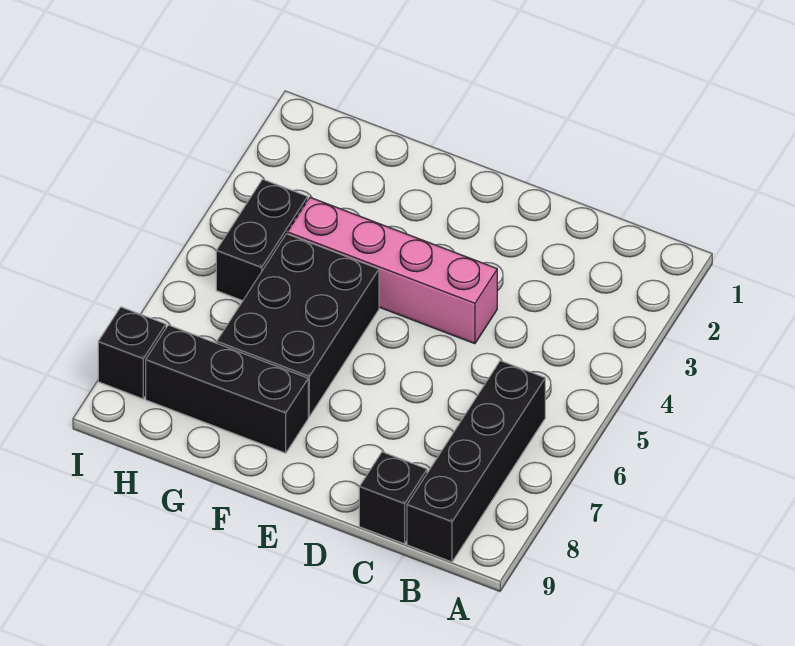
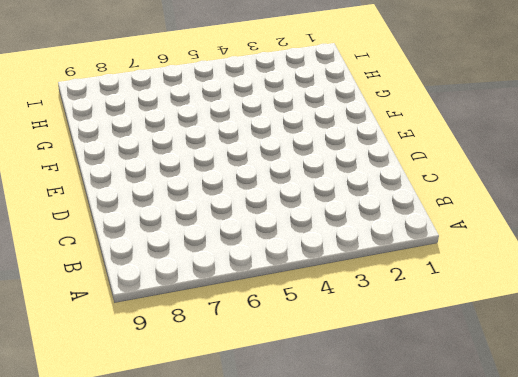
none -> black 1x4 brick [407,361,545,562]
none -> black 1x1 brick [359,452,427,544]

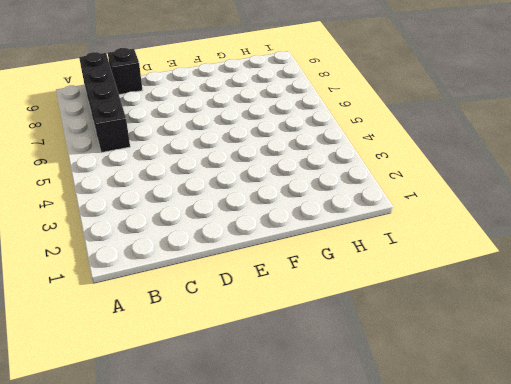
none -> pink 1x4 brick [287,197,497,344]
none -> black 2x3 brick [217,234,379,417]

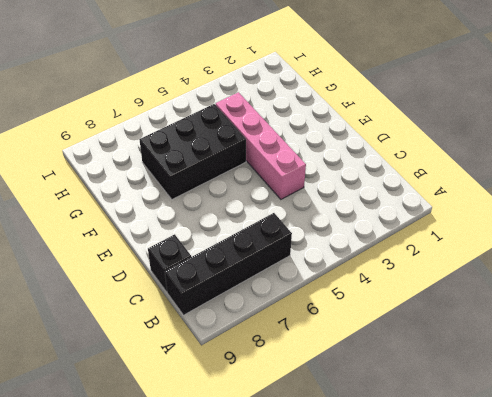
none -> black 1x3 brick [146,325,308,453]
none -> black 1x2 brick [216,179,308,301]

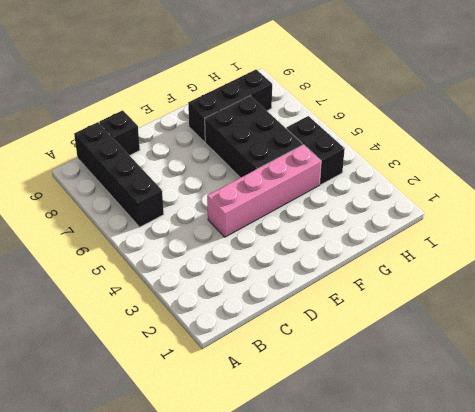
none -> black 1x1 brick [98,307,166,399]

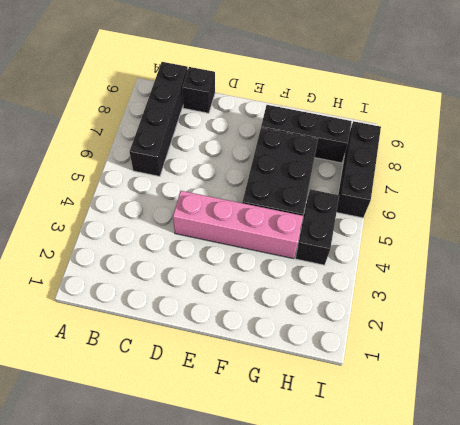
black 1x3 brick [337,121,381,218] -> black 1x1 brick [98,307,166,399]

